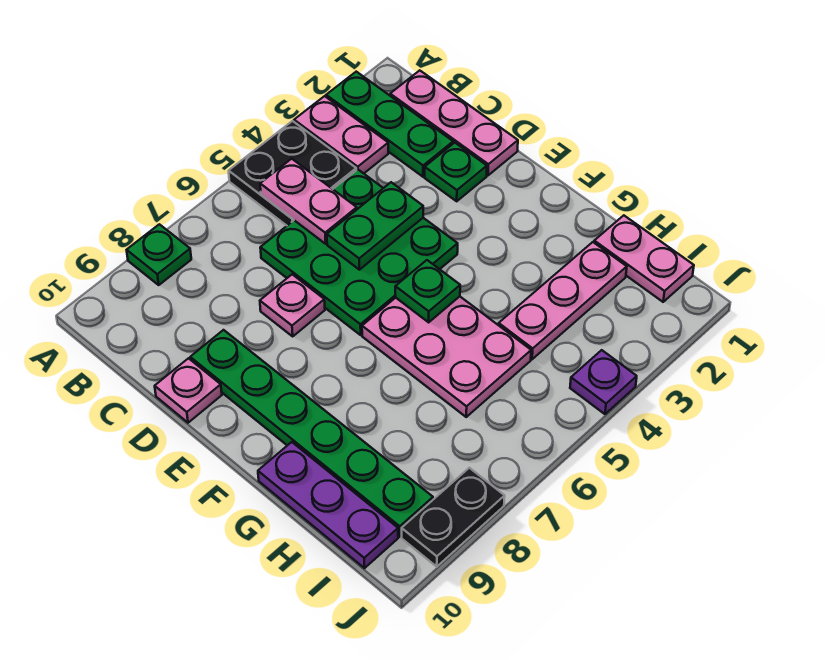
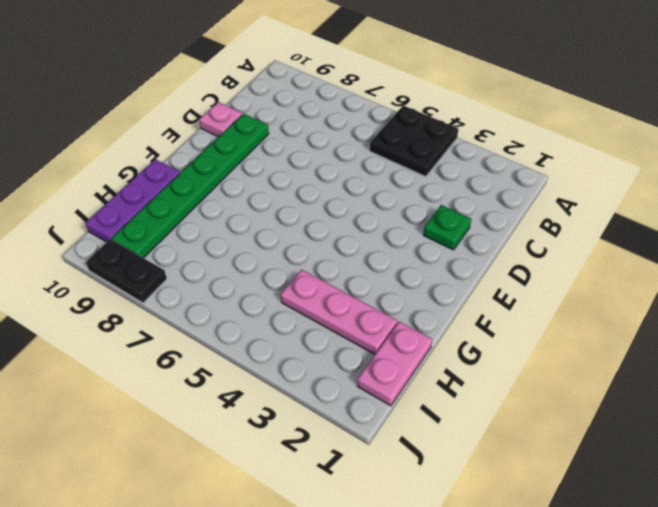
none -> green 1x3 plate [326,72,453,177]
none -> pink 1x2 plate [294,96,388,173]
none -> green 1x1 plate [127,224,191,285]

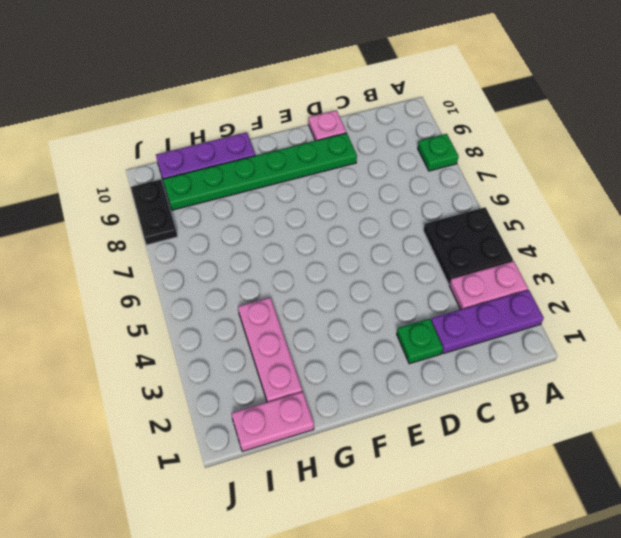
purple 1x3 plate [431,290,544,354] -> green 1x3 plate [326,72,453,177]
none -> pink 1x3 plate [390,70,518,175]
none -> green 3x3 plate [260,170,458,335]
none -> pink 1x1 plate [260,274,325,336]

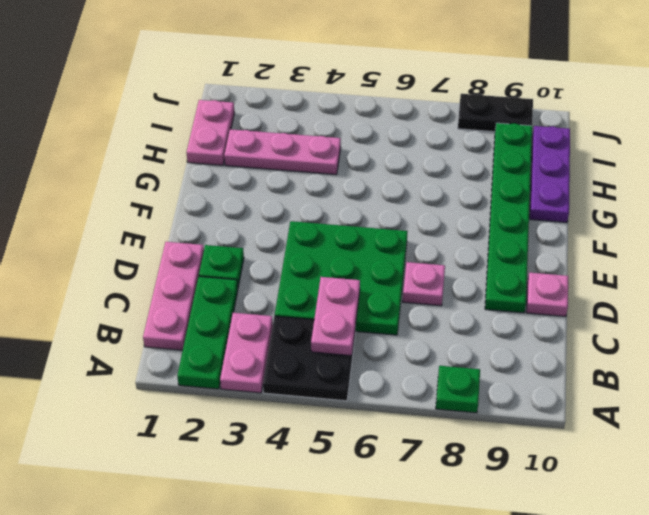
none -> pink 2x3 plate [362,297,531,417]
none -> purple 1x1 plate [570,350,637,414]
none -> green 1x2 plate [327,182,423,270]

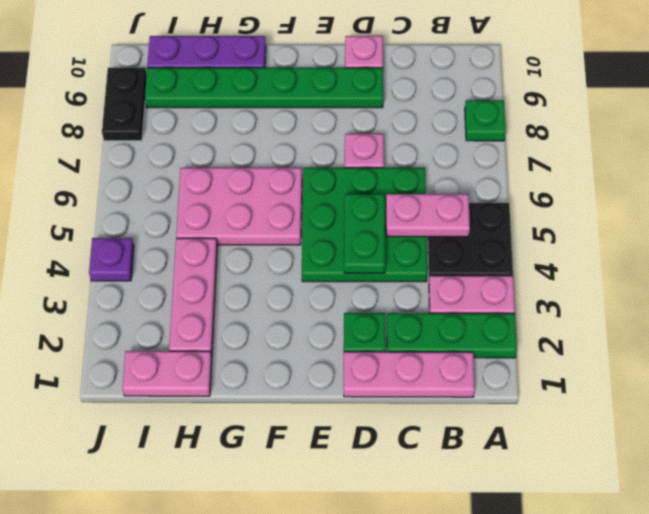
none -> green 1x1 plate [395,260,460,322]

